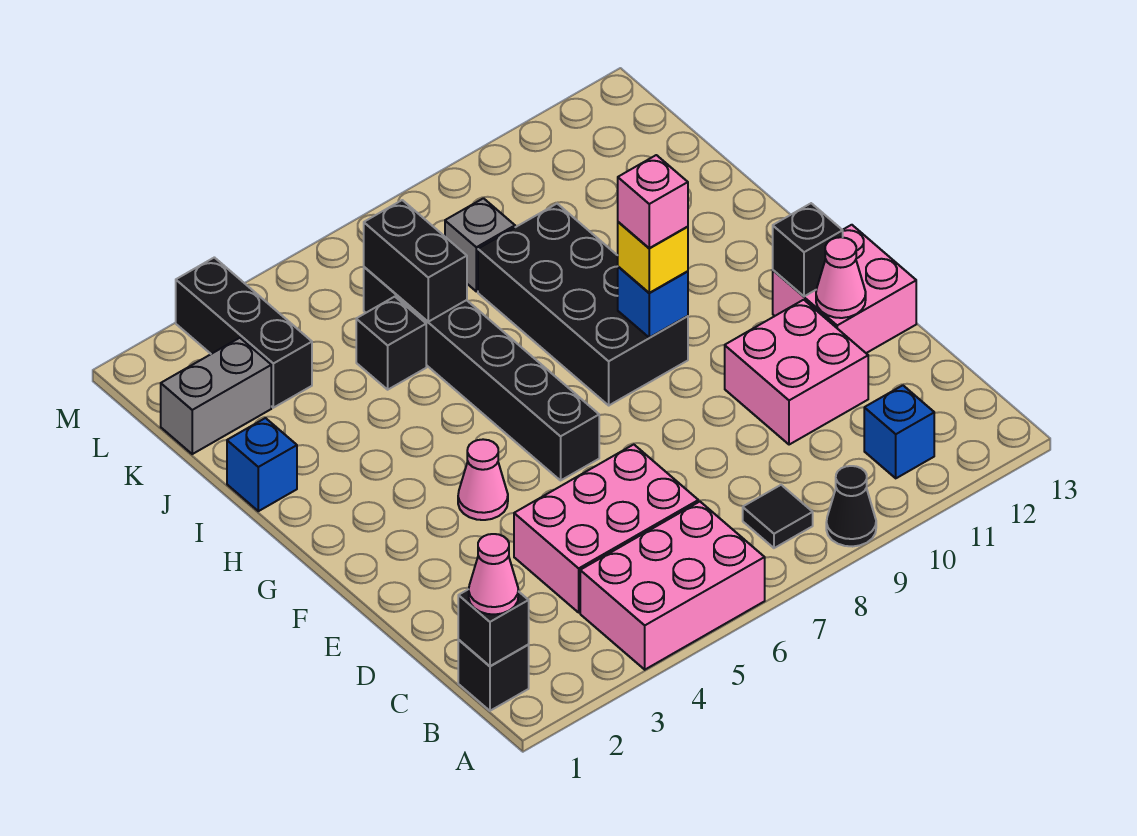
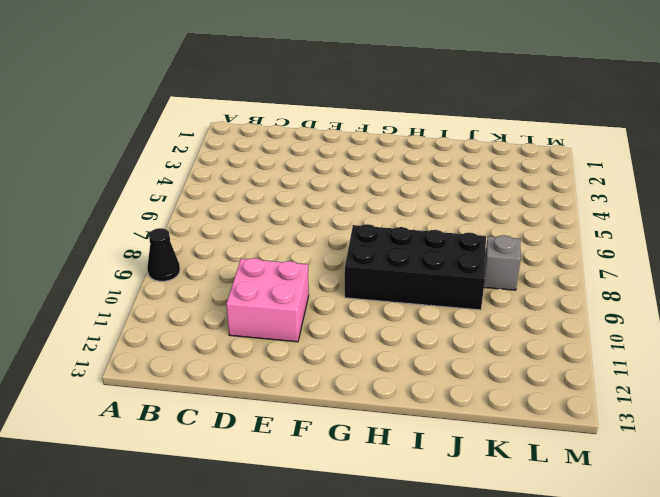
none -> pink 2x3 brick [580,502,765,670]
none -> black 1x1 brick [458,640,529,711]
none -> black 1x1 tile [743,485,813,548]

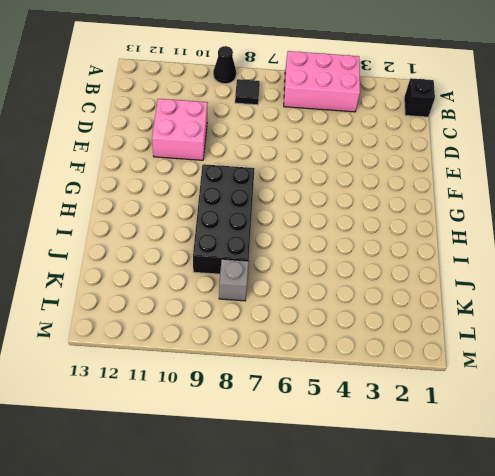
none -> blue 1x1 brick [864,385,934,478]
none -> pink 2x3 brick [514,445,698,612]
none -> pink 2x2 brick [773,225,916,353]

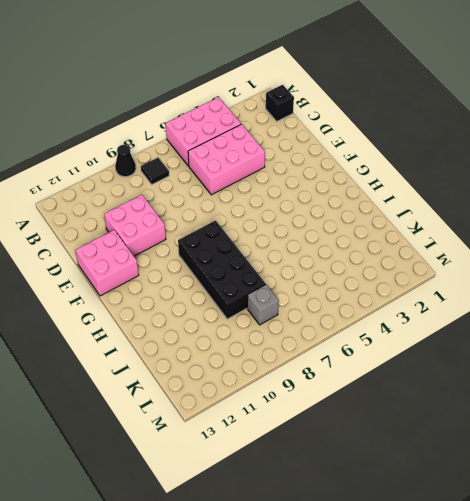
none -> blue 1x1 brick [864,385,934,478]
none -> pink 1x1 cone [458,439,508,520]
none -> black 1x6 brick [364,267,599,480]

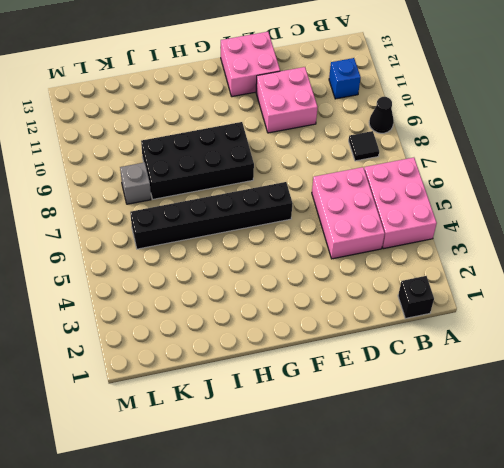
none -> pink 1x1 cone [458,439,508,520]
none -> blue 1x1 brick [227,418,297,511]
none -> black 1x1 brick [356,297,426,390]

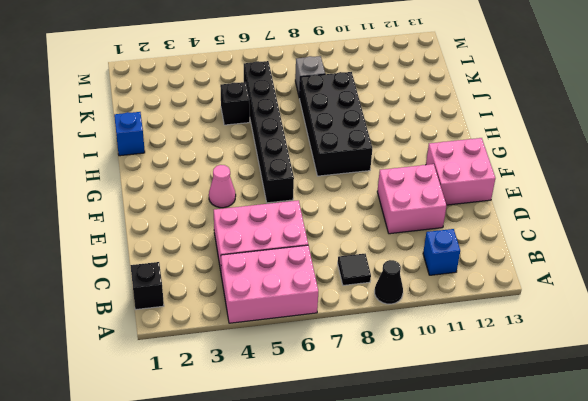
none -> grey 1x2 brick [161,338,271,454]
none -> black 1x3 brick [176,257,312,408]
none -> black 1x1 brick [458,589,529,666]

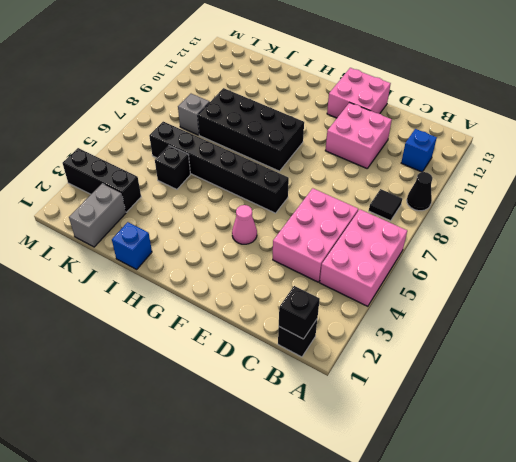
none -> pink 1x1 cone [816,237,866,318]
none -> black 1x1 brick [773,203,843,296]
none -> blue 1x1 brick [618,267,688,338]

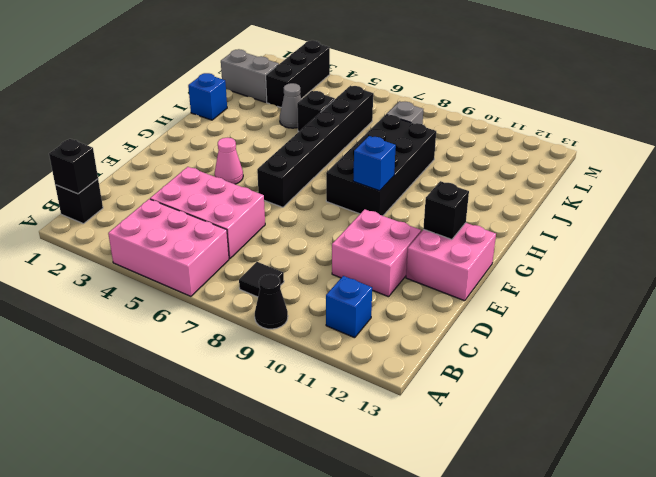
grey 1x1 cone [280,83,302,128] -> none
none -> pink 1x1 cone [816,237,866,318]
none -> black 1x2 brick [364,200,467,322]
none -> pink 1x1 cone [469,534,518,615]

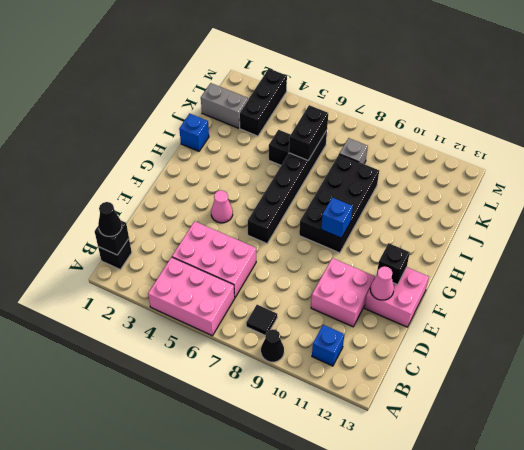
black 1x1 cone [98,202,122,236] -> pink 1x1 cone [469,534,518,615]
none -> yellow 1x1 brick [618,222,688,293]
none -> pink 1x1 brick [618,155,688,248]

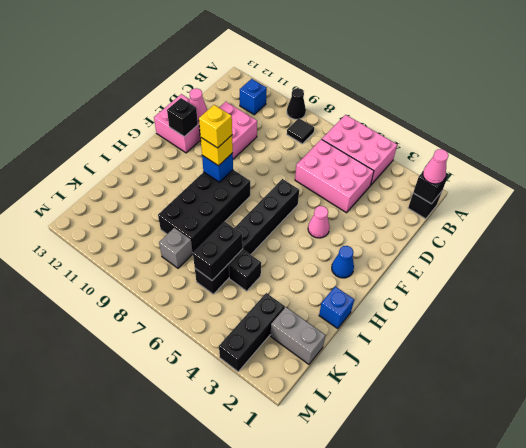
blue 1x1 cone [332,246,354,278] -> none
yellow 1x1 brick [199,105,232,148] -> pink 1x1 brick [618,155,688,248]

